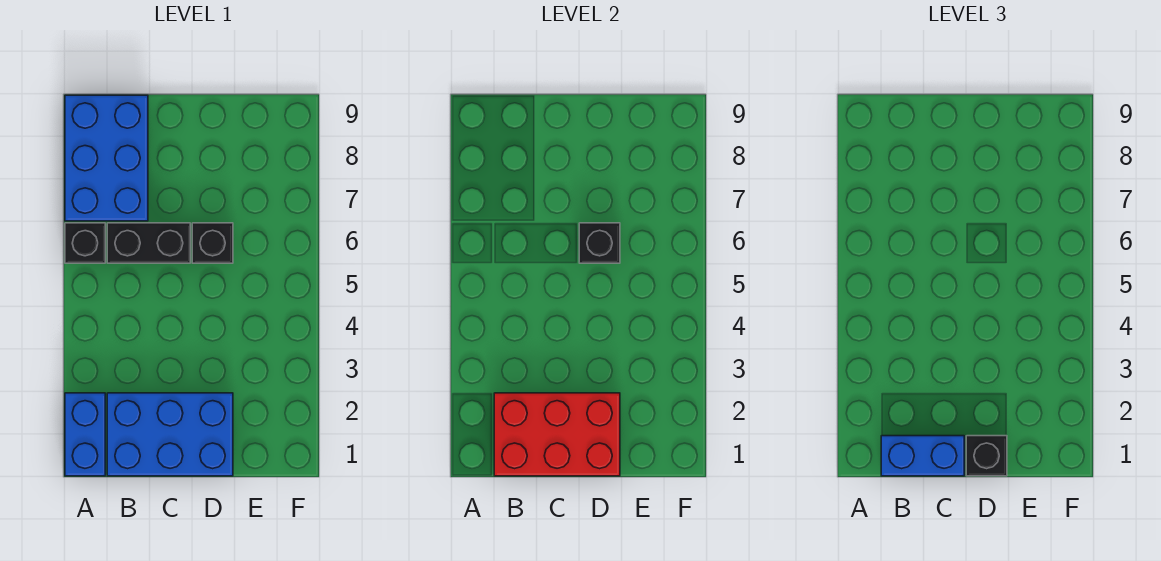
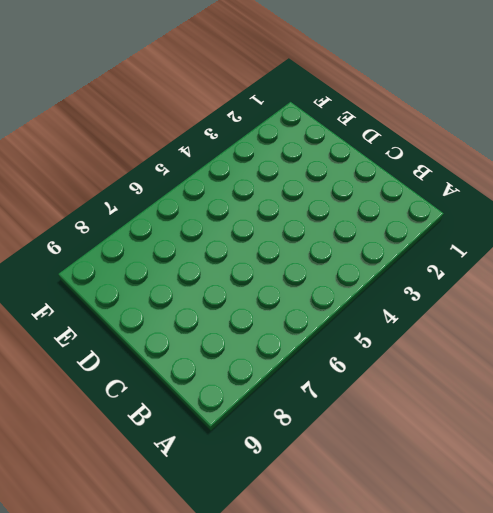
none -> blue 1x2 brick [65,393,105,476]
none -> black 1x1 brick [65,223,105,263]

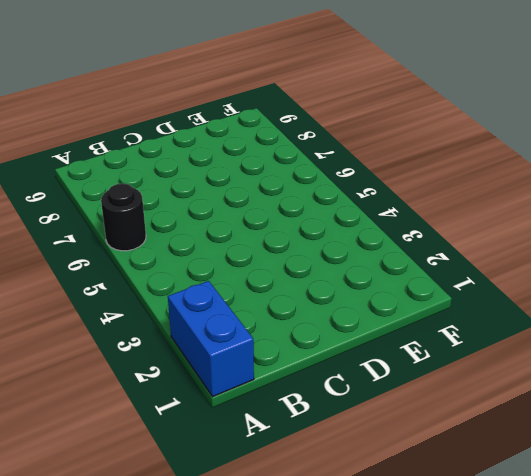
black 1x1 round brick [101,183,146,251] -> black 1x1 brick [65,223,105,263]
none -> blue 2x3 brick [65,95,148,221]
none -> blue 2x3 brick [107,393,233,476]

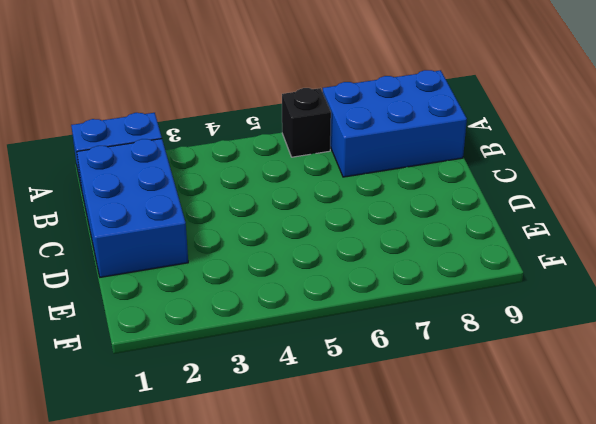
none -> black 1x2 brick [107,223,190,263]
none -> black 1x1 brick [192,223,233,263]

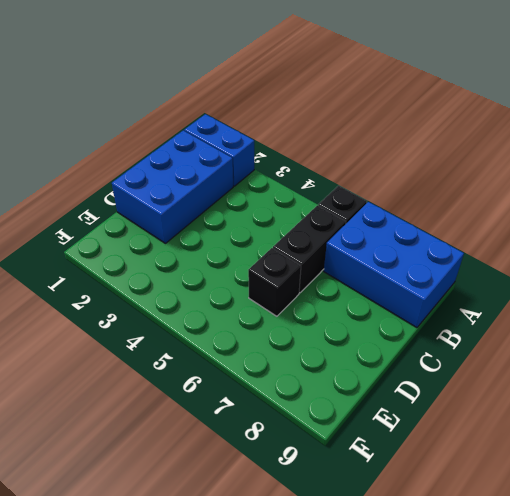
none -> red 2x3 brick [494,393,620,476]
none -> black 1x1 brick [579,223,620,263]

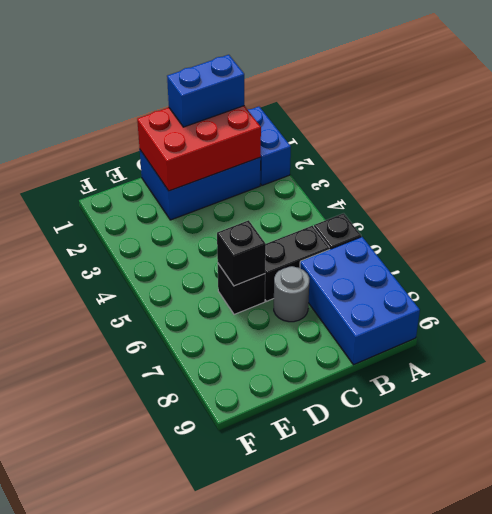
grey 1x1 round brick [274,266,309,322] -> none
none -> black 1x1 brick [966,436,1007,476]

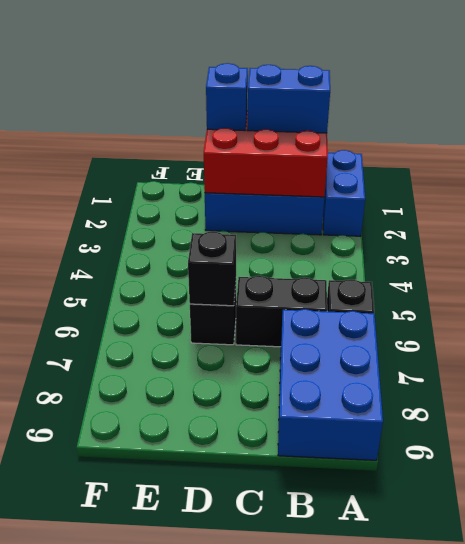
blue 1x1 brick [206,63,248,131] -> black 1x1 brick [966,436,1007,476]

